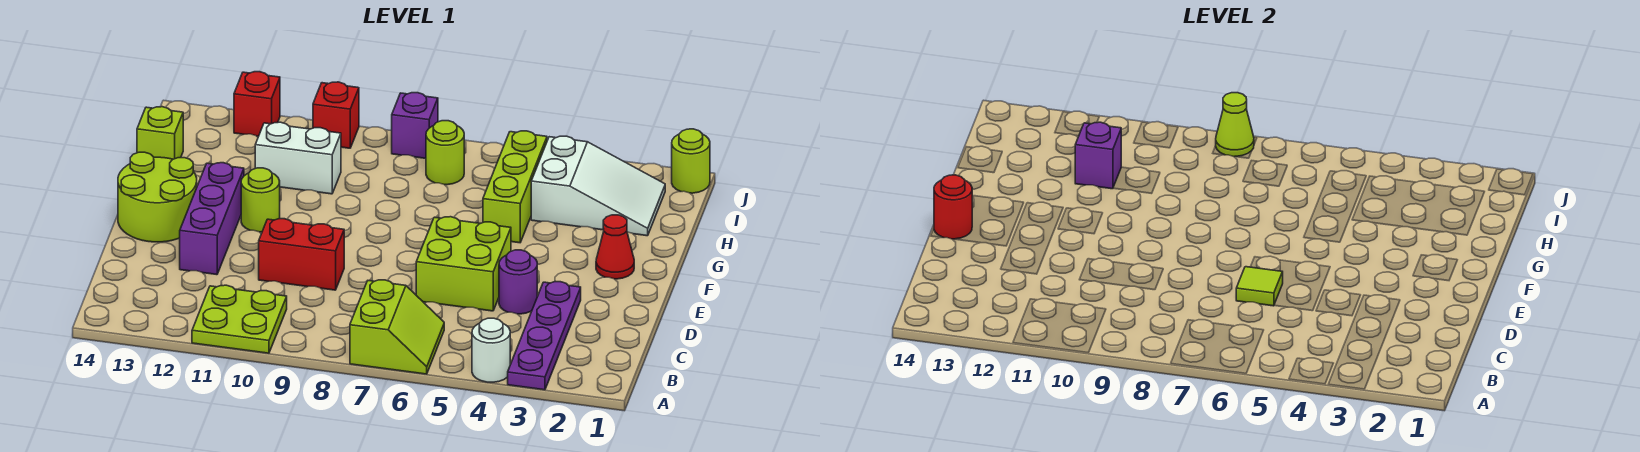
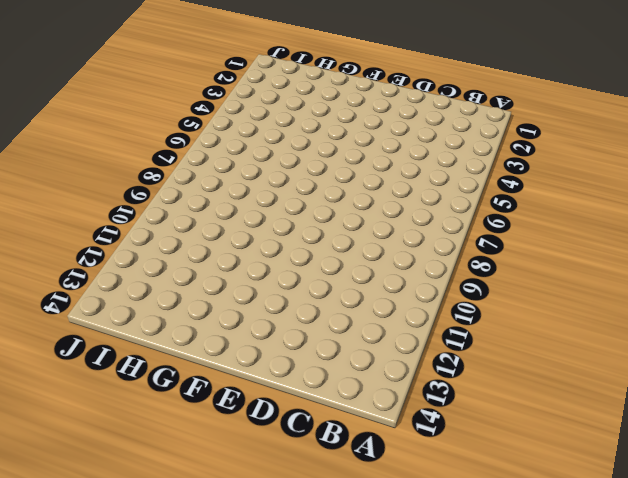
none -> purple 1x4 plate [508,282,581,390]
none -> white 1x1 round brick [472,318,510,382]
none -> lime 2x2 slope [350,280,444,374]

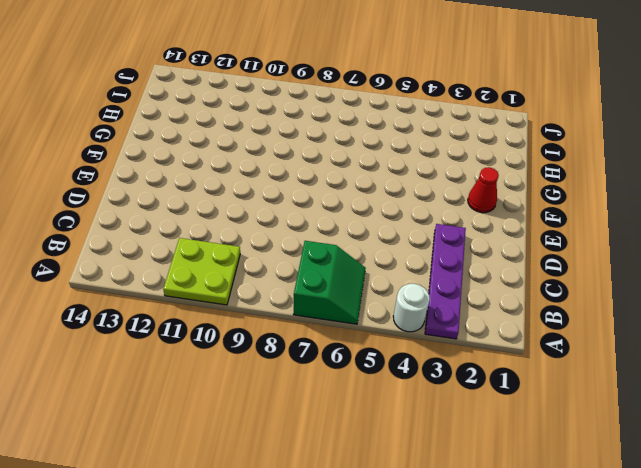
green 2x2 slope [293,241,366,324] -> lime 2x2 slope [350,280,444,374]
none -> purple 1x1 round brick [499,250,537,314]
none -> lime 2x2 brick [416,217,511,311]
none -> red 1x2 brick [259,219,344,290]

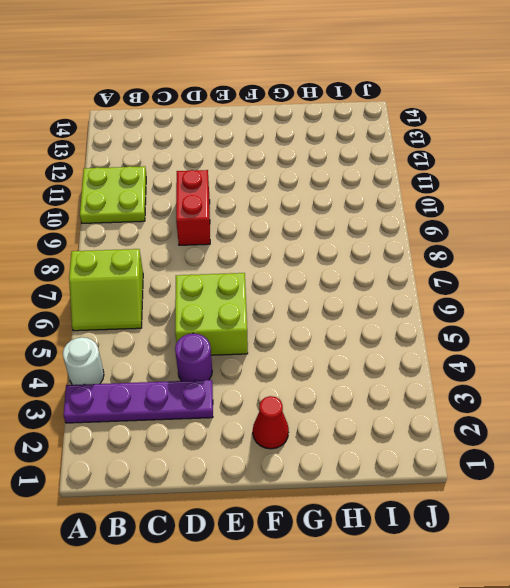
none -> purple 1x3 brick [180,163,244,275]
none -> lime 2x2 round brick [118,152,197,242]
none -> lime 1x1 round brick [241,168,280,232]

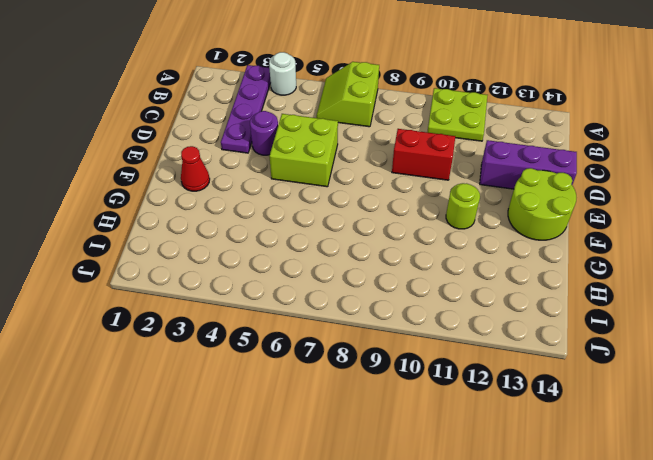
purple 1x3 brick [480,140,577,189] -> purple 1x3 brick turned to [180,163,244,275]
none -> lime 1x3 brick [483,131,547,243]
none -> white 2x3 slope [531,136,665,236]
none -> white 1x2 brick [255,122,341,194]

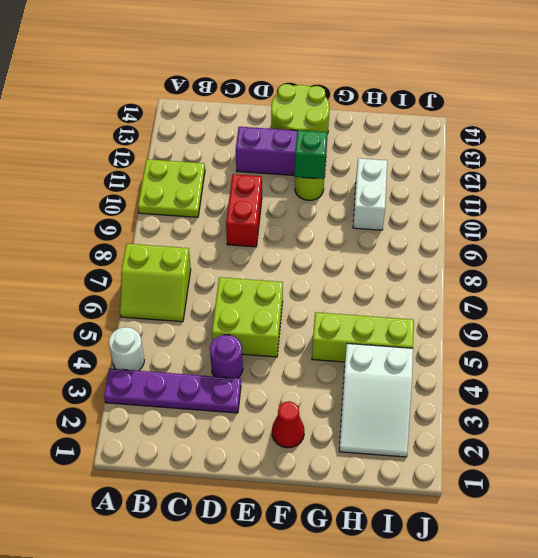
green 1x1 brick [294,130,327,179] -> none
none -> lime 1x1 brick [137,107,183,159]
none -> lime 1x1 round brick [426,121,464,185]
none -> lime 1x1 round brick [672,129,710,193]

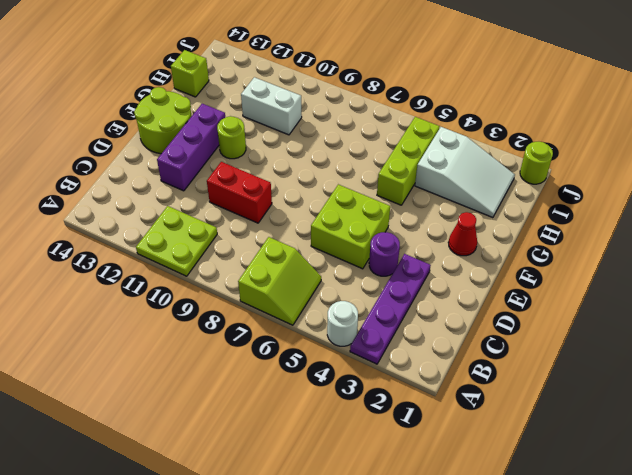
none -> lime 1x1 round brick [426,121,464,185]
none -> purple 1x1 brick [392,93,438,158]
none -> red 1x1 brick [313,82,359,148]

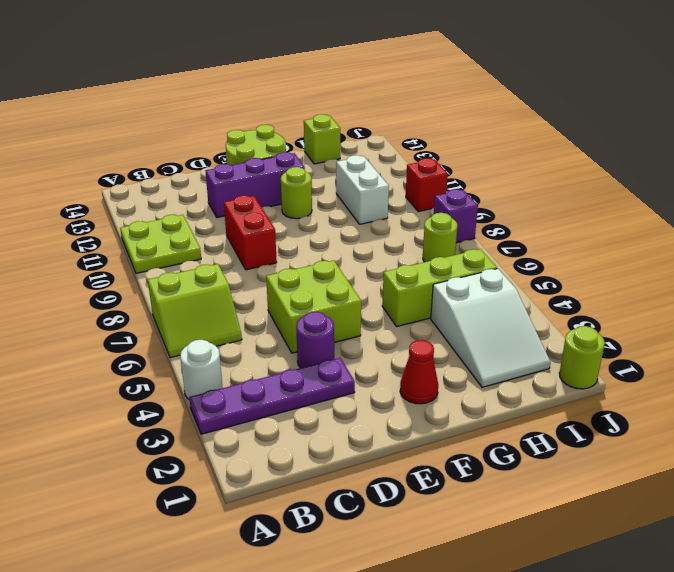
none -> red 1x1 brick [234,72,280,136]
none -> lime 1x1 tile [1236,267,1283,306]
none -> red 1x1 round brick [934,175,972,239]

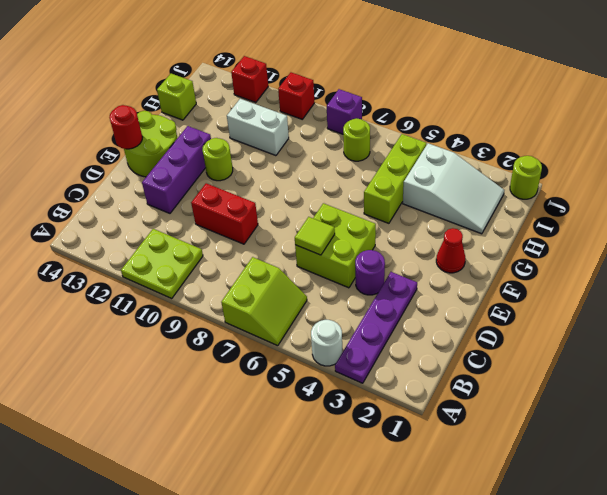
none -> purple 1x1 brick [1075,122,1121,189]
none -> lime 1x1 cone [1216,93,1254,157]

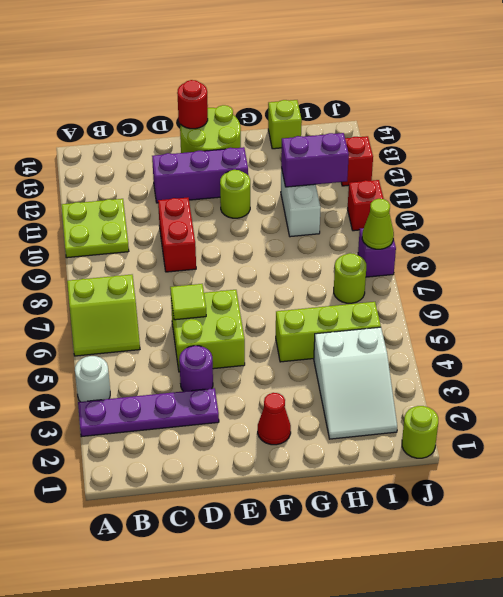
purple 1x2 brick [281,133,349,187] -> purple 1x1 brick [1075,122,1121,189]

